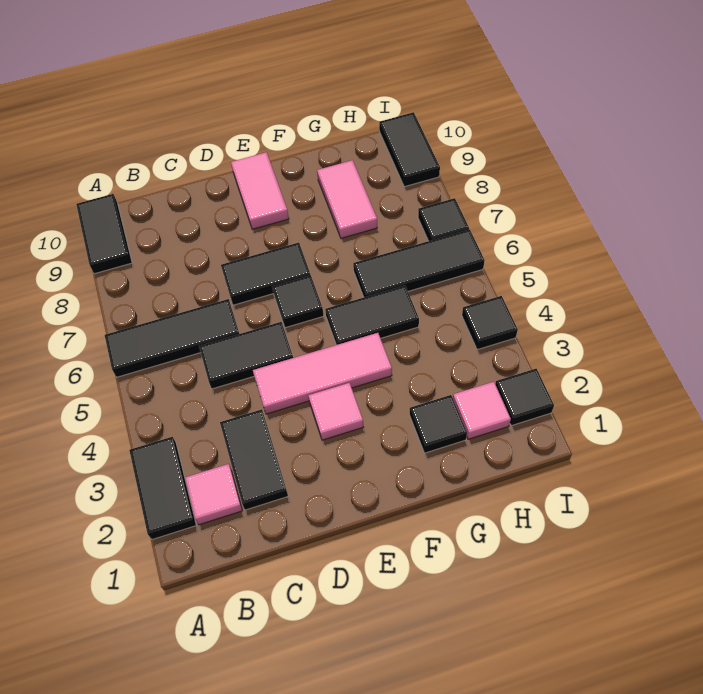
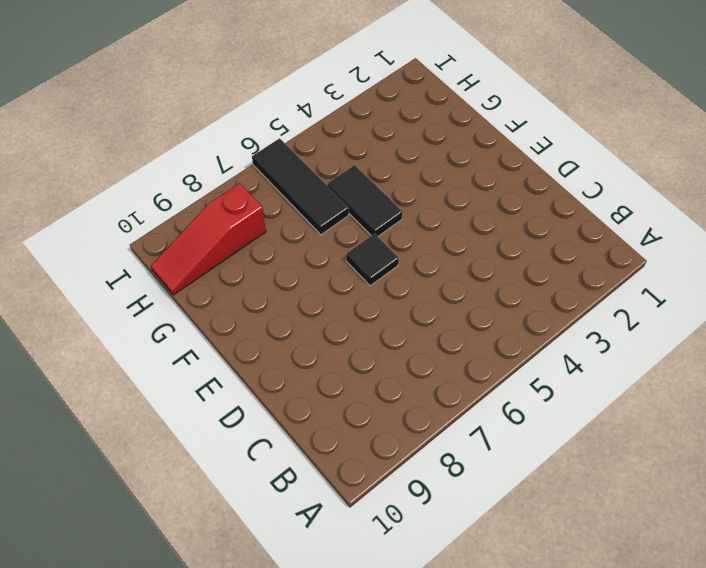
red 1x3 slope [151,183,266,295] -> none
none -> black 1x2 tile [129,437,196,540]
none -> black 1x3 tile [105,299,239,377]
none -> black 1x2 tile [76,194,132,274]

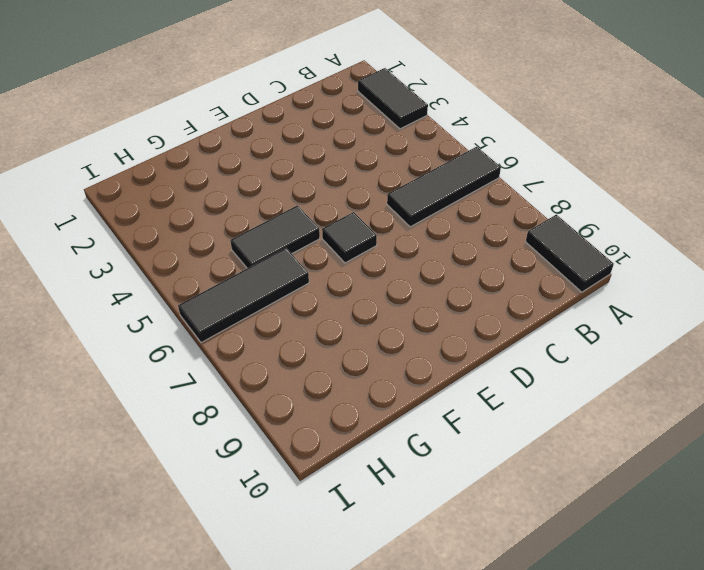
none -> pink 1x1 tile [185,464,242,525]
none -> black 1x2 tile [220,409,288,510]
none -> black 1x2 tile [199,322,293,389]

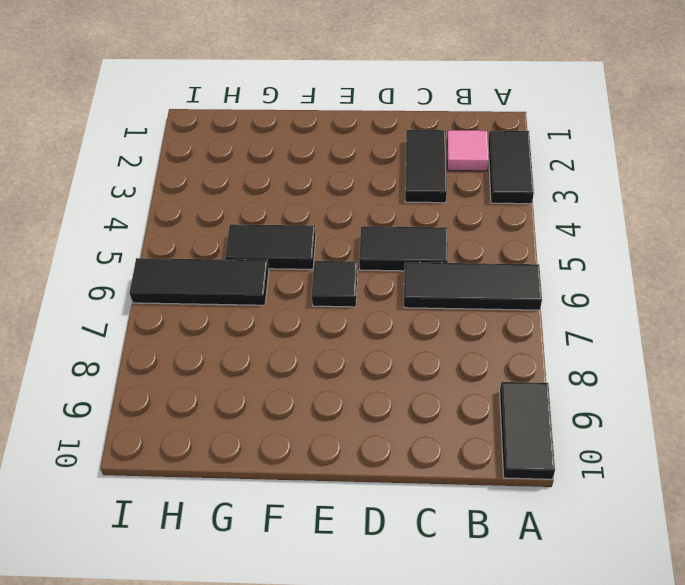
none -> pink 1x3 tile [253,333,392,414]
none -> black 1x2 tile [221,243,310,305]
none -> pink 1x1 tile [308,383,364,440]

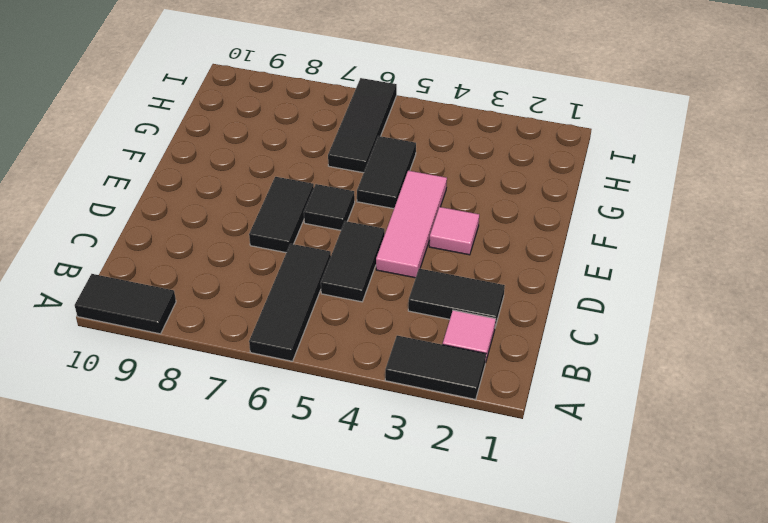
none -> pink 1x2 tile [231,152,289,229]
none -> black 1x1 tile [410,395,467,453]
none -> pink 1x2 tile [317,160,377,238]

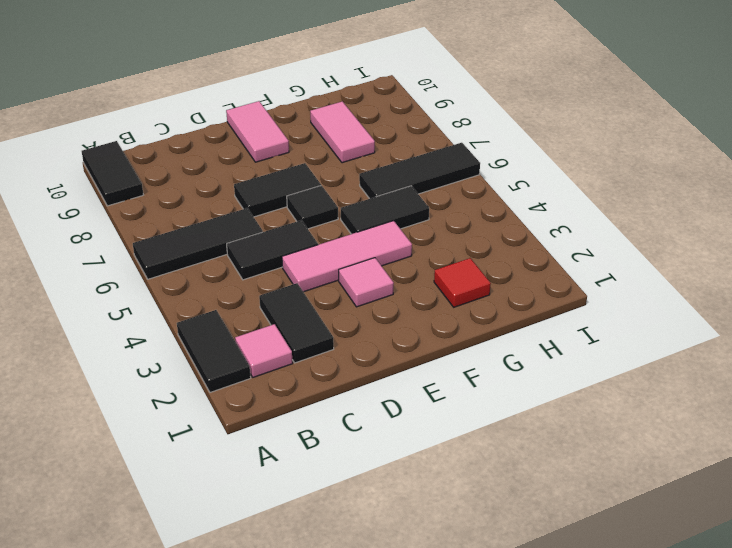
red 1x1 tile [434,258,491,307] -> black 1x1 tile [410,395,467,453]
none -> pink 1x1 tile [453,382,511,439]
none -> black 1x1 tile [495,369,554,426]
none -> black 1x1 tile [462,296,518,350]

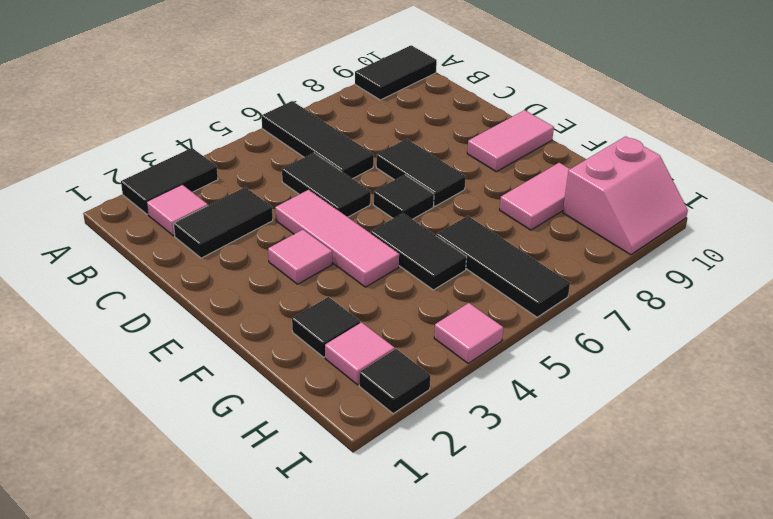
pink 2x2 slope [563,136,688,255] -> black 1x2 tile [379,112,440,187]
pink 1x1 tile [434,303,503,363] -> black 1x1 tile [462,296,518,350]
none -> black 1x1 tile [418,198,469,241]

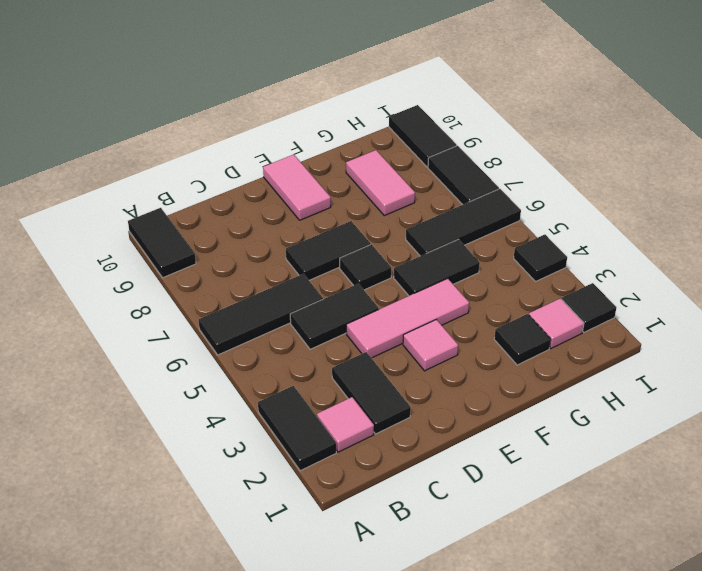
black 1x2 tile [428,146,499,205] -> black 1x1 tile [418,198,469,241]

